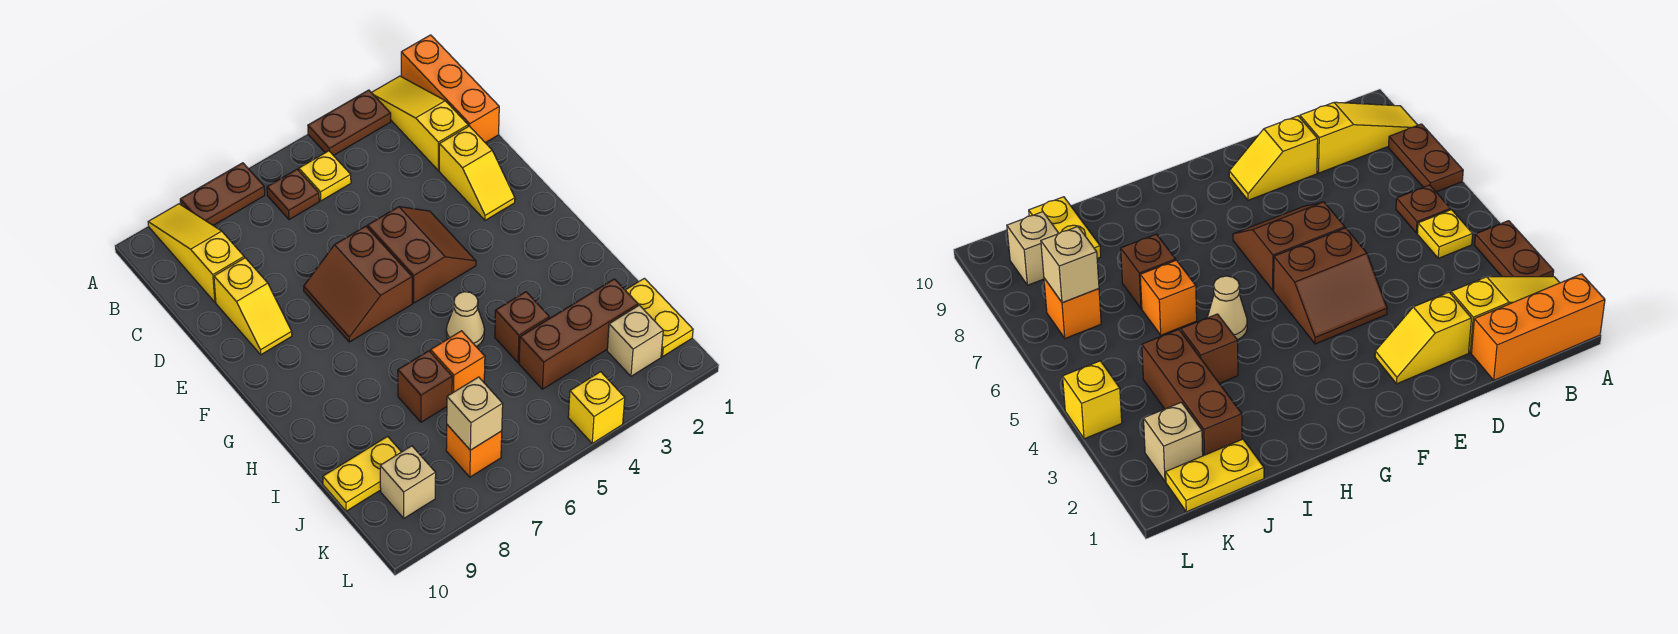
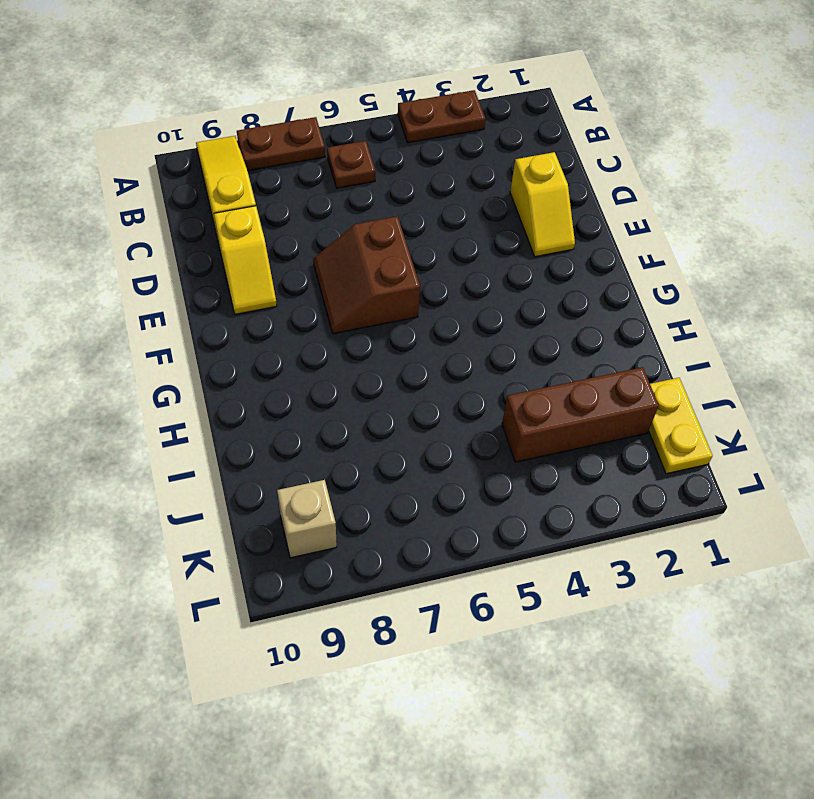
none -> orange 1x3 brick [401,35,499,143]
none -> yellow 1x3 slope [371,76,468,170]
none -> yellow 1x1 plate [299,151,351,201]

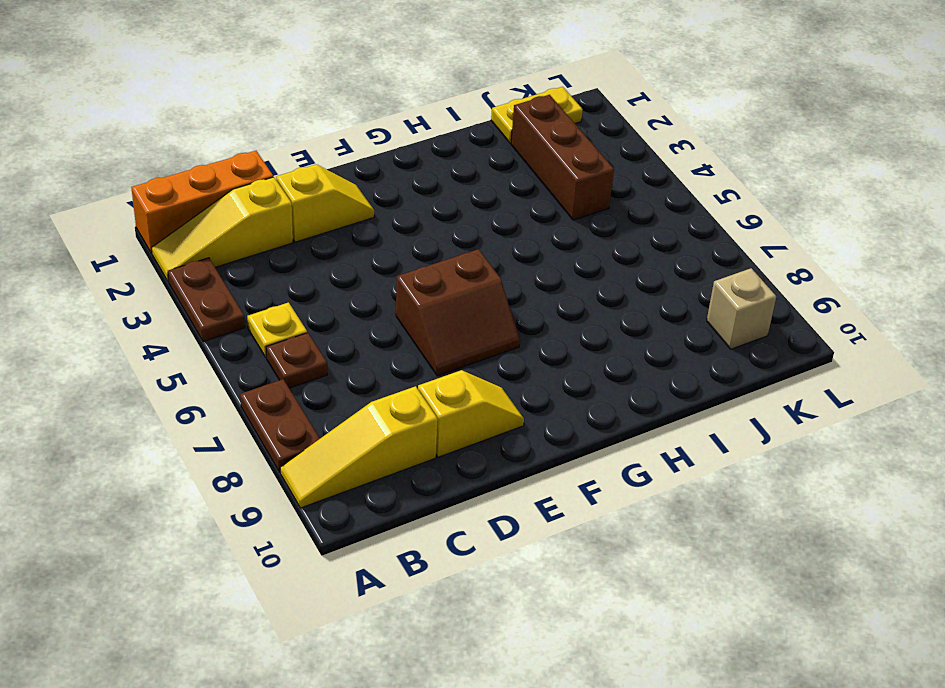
none -> brown 2x2 slope [367,207,476,303]
none -> tan 1x1 cone [446,292,485,347]
none -> brown 1x1 brick [495,292,549,362]

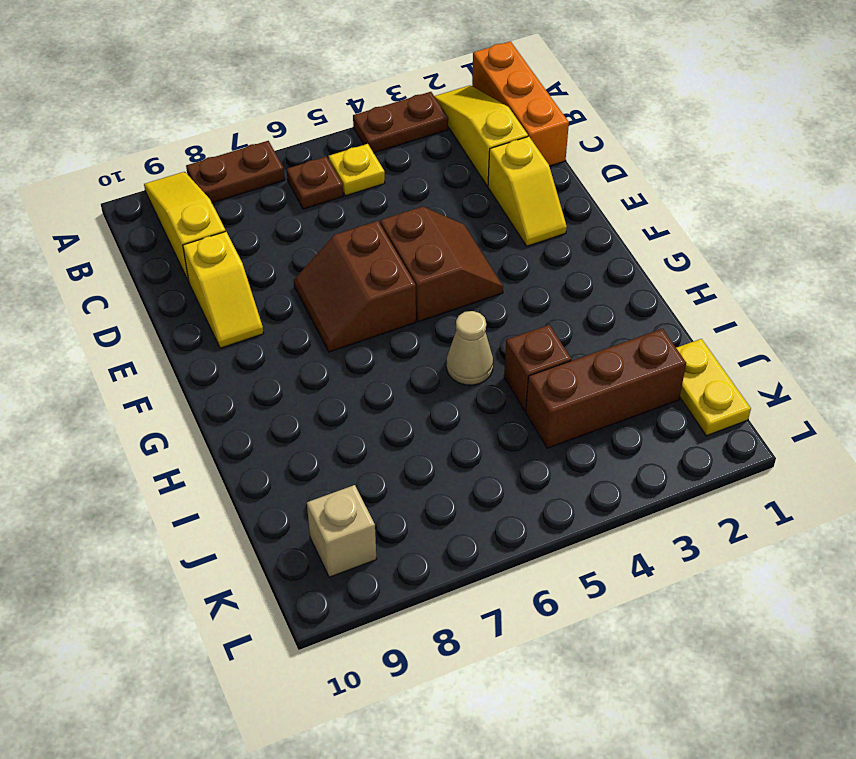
none -> orange 1x1 brick [431,331,485,393]
none -> brown 1x1 brick [398,351,452,422]
none -> yellow 1x2 plate [323,436,401,511]

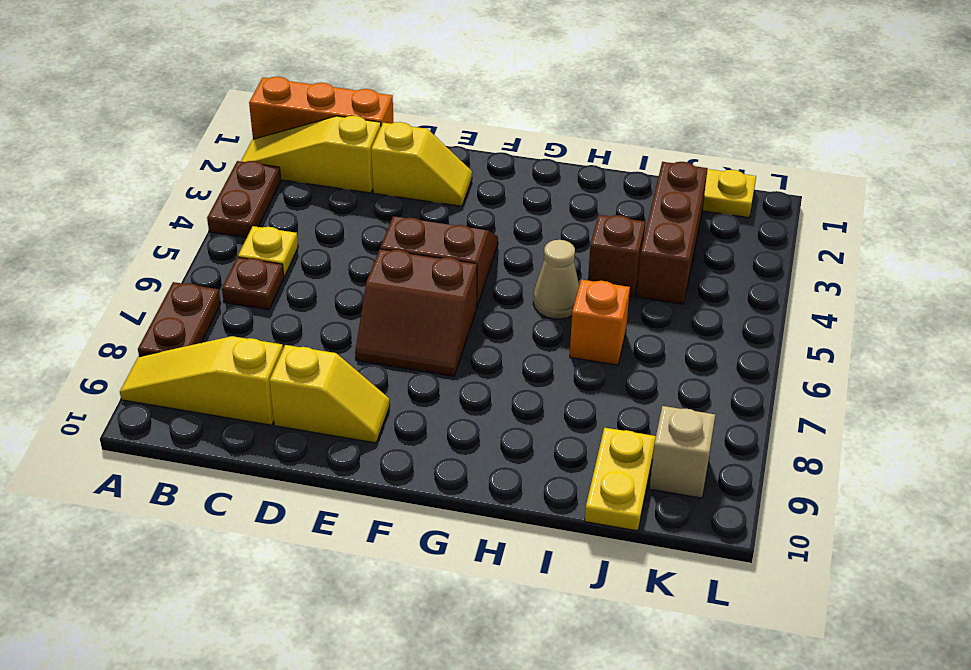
none -> brown 1x1 brick [398,351,452,422]
none -> tan 1x1 brick [607,305,663,376]
none -> orange 1x1 brick [446,425,502,477]

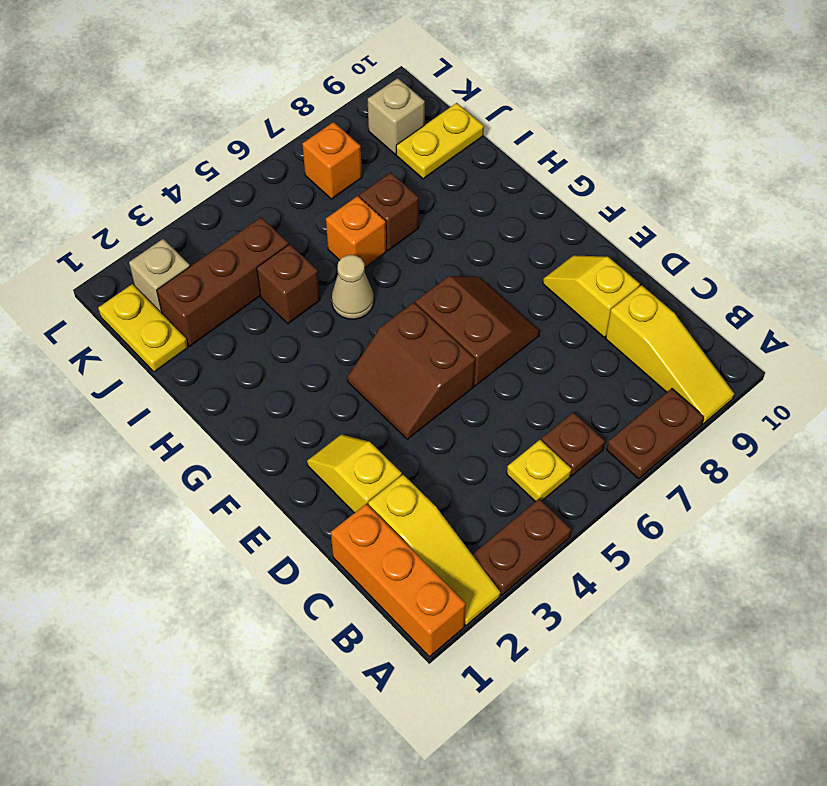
none -> yellow 1x1 brick [568,372,625,443]
none -> tan 1x1 brick [447,377,503,450]

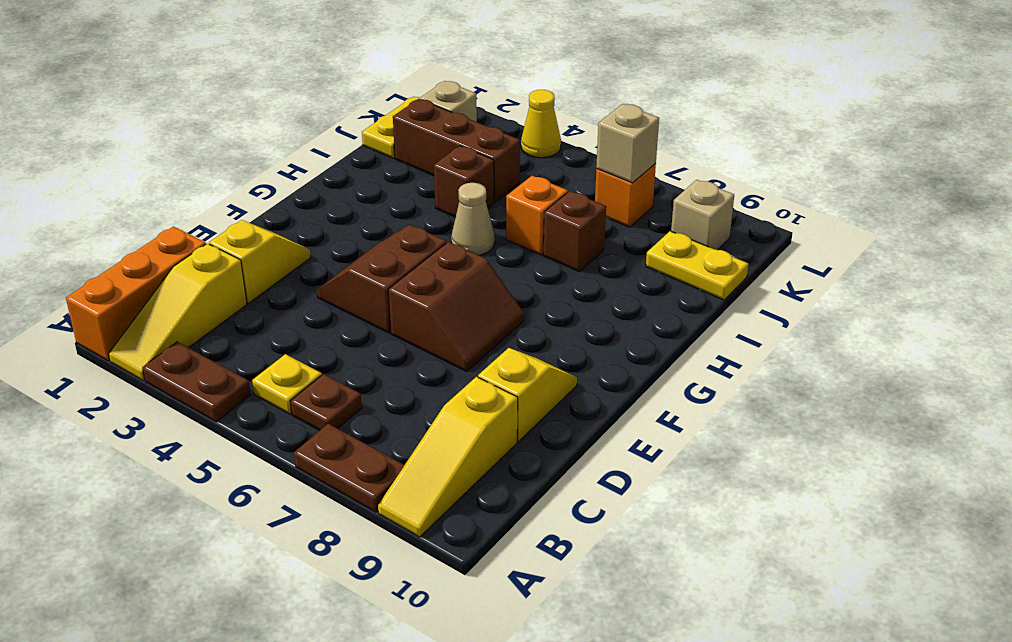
yellow 1x1 cone [521,90,561,158] -> yellow 1x1 brick [568,372,625,443]

